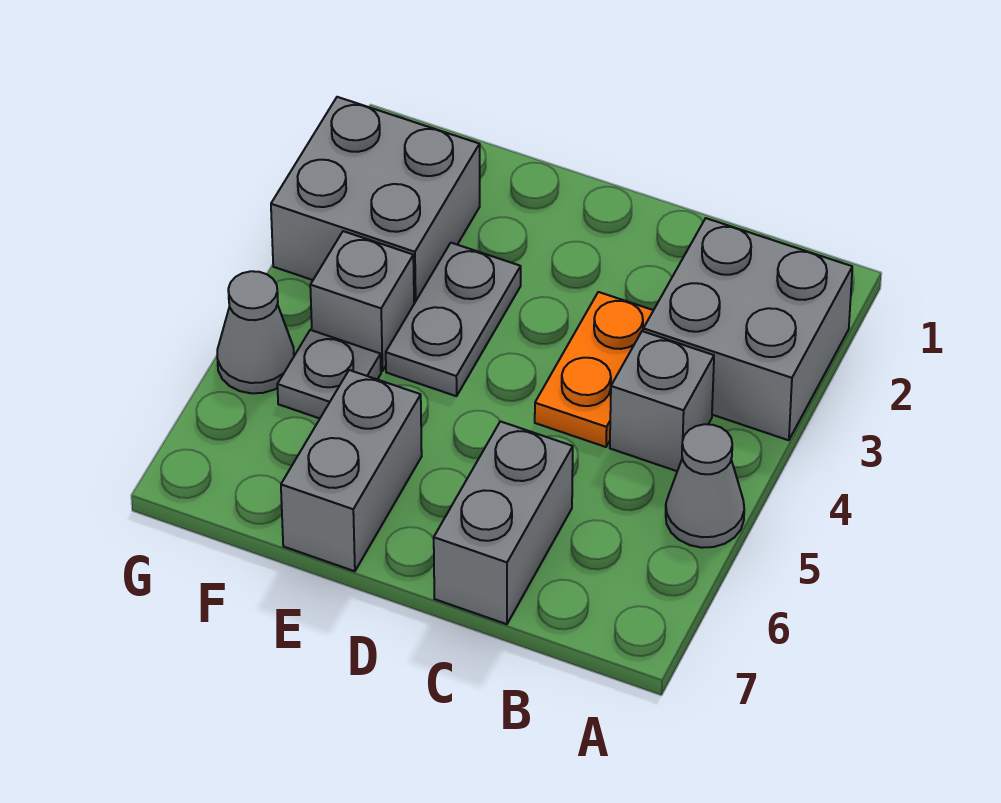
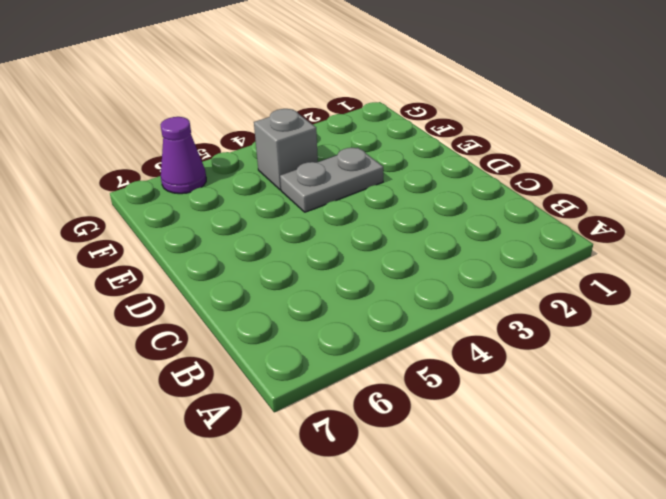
purple 1x1 cone [160,117,206,194] -> none
none -> grey 2x2 brick [643,218,852,440]
none -> grey 1x1 cone [666,424,744,548]

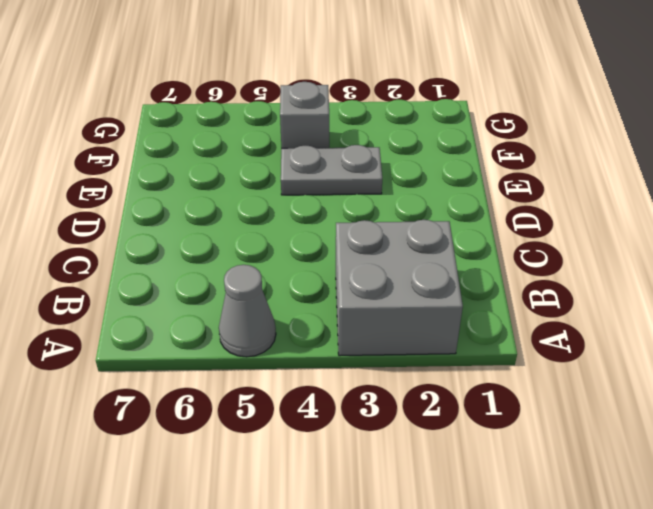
none -> grey 1x1 brick [610,331,714,471]
none -> orange 1x2 plate [535,292,653,447]

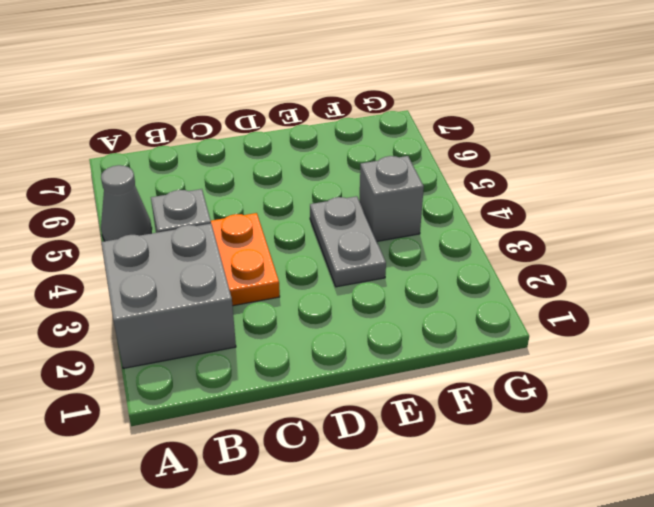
none -> grey 1x2 brick [434,421,573,624]
none -> grey 1x2 brick [281,370,422,571]

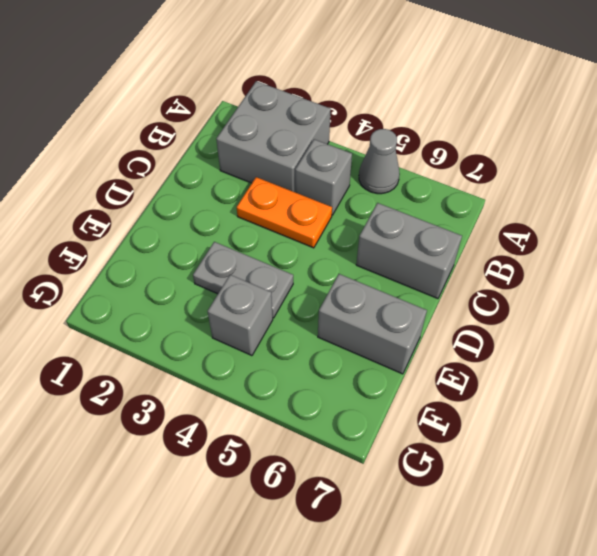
none -> grey 2x2 brick [271,97,480,303]
none -> grey 1x1 plate [277,330,381,418]

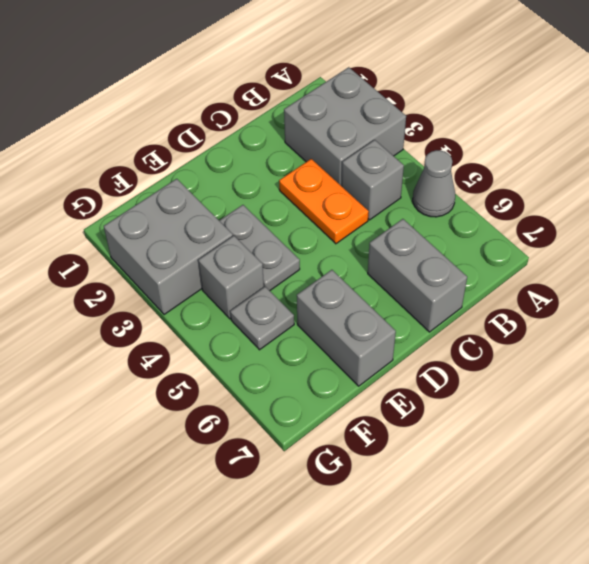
none -> grey 1x1 cone [217,271,294,393]

